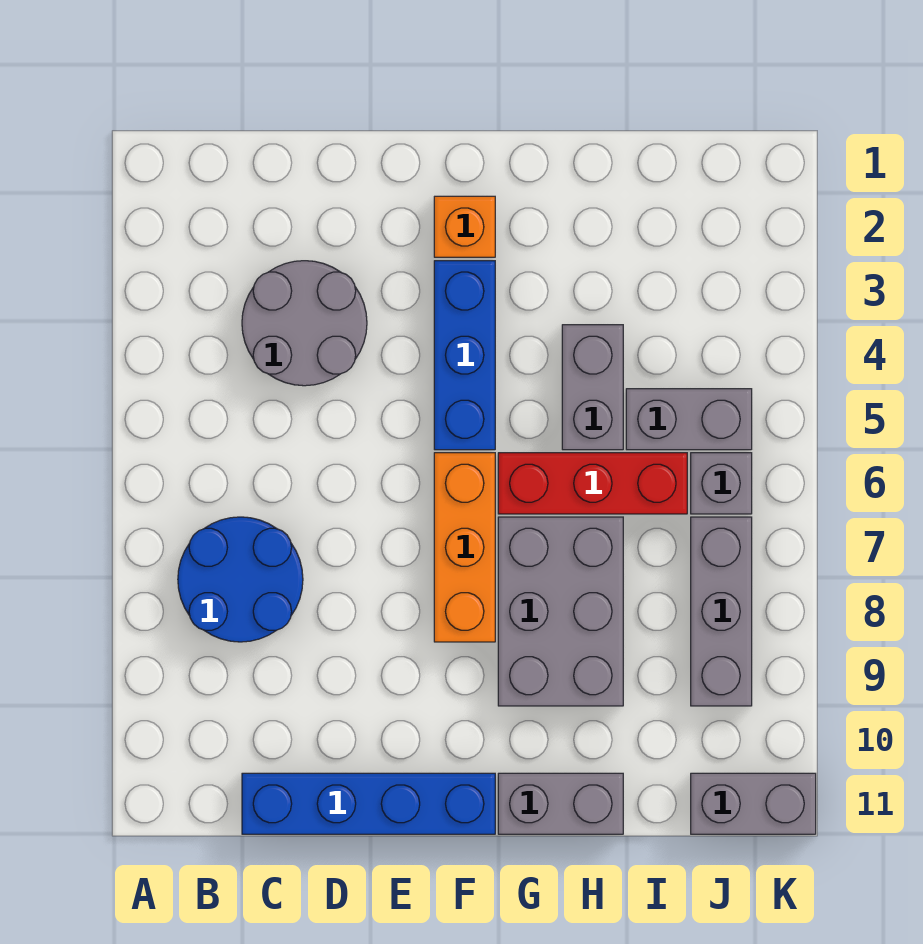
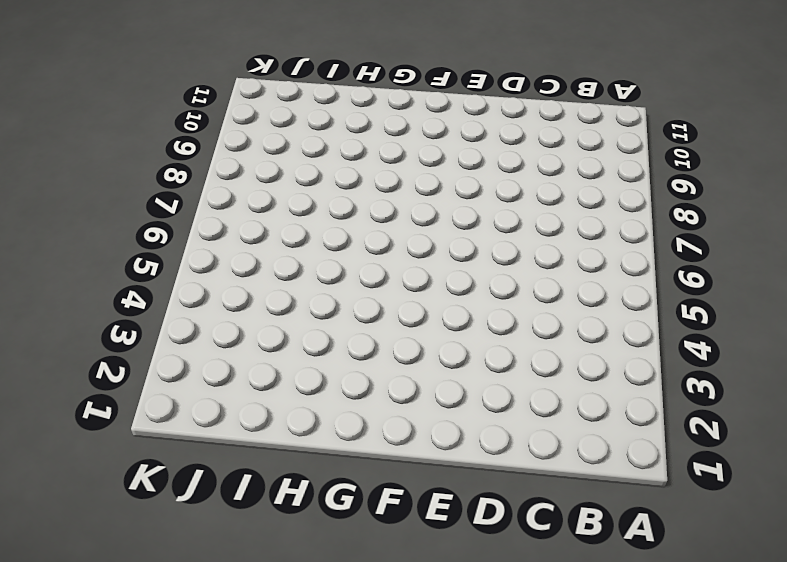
none -> blue 2x2 round brick [178,517,303,642]
none -> grey 2x2 round brick [242,261,367,386]
none -> blue 1x4 brick [242,773,495,834]

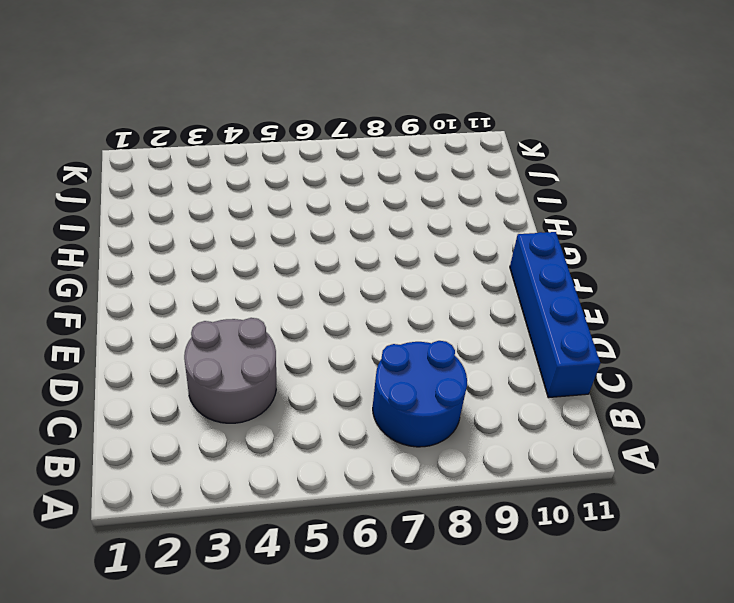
none -> orange 1x1 brick [434,196,495,257]
none -> blue 1x3 brick [434,261,495,450]
none -> orange 1x3 brick [434,453,495,642]

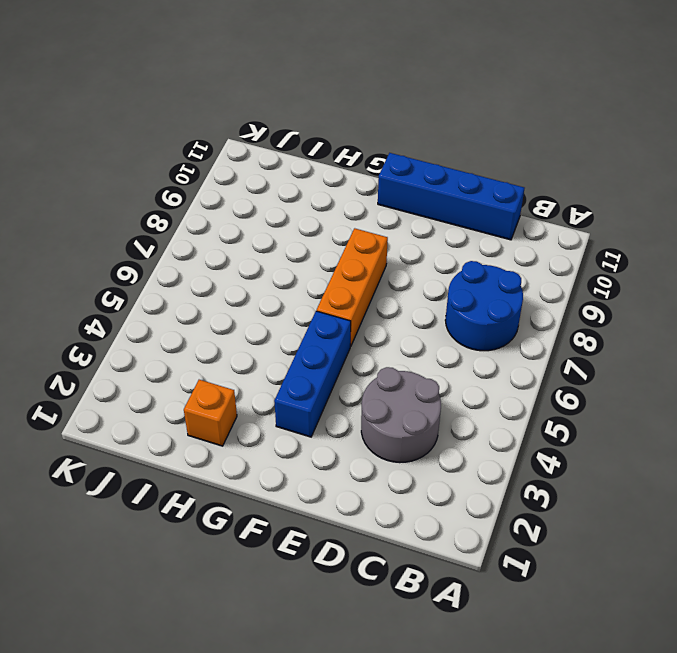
orange 1x1 brick [184,380,237,446] -> orange 1x1 brick moved to [434,196,495,257]
none -> red 1x3 brick [498,453,687,514]
none -> grey 2x3 brick [498,517,623,706]
none -> grey 1x2 brick [498,773,623,834]

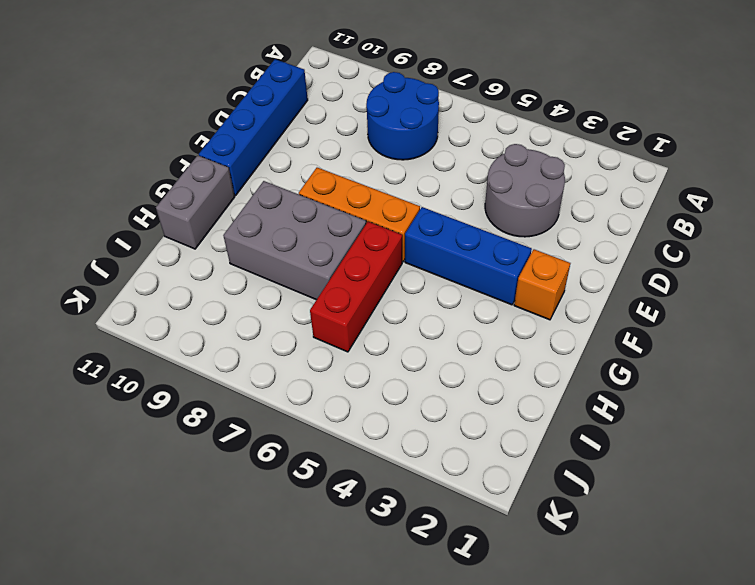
none -> grey 1x2 brick [562,325,623,450]
none -> grey 1x2 brick [626,389,752,450]
none -> grey 1x1 brick [691,453,752,514]

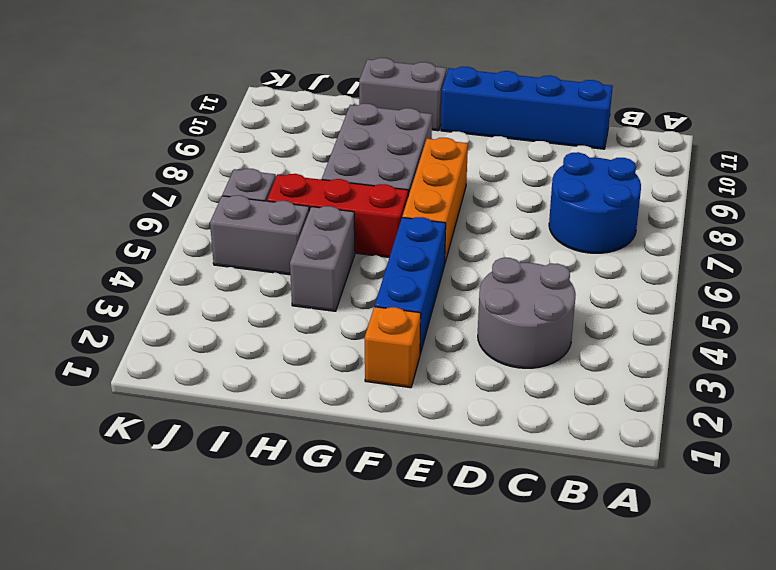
none -> grey 1x3 brick [691,517,752,706]
none -> grey 1x2 brick [691,773,816,834]

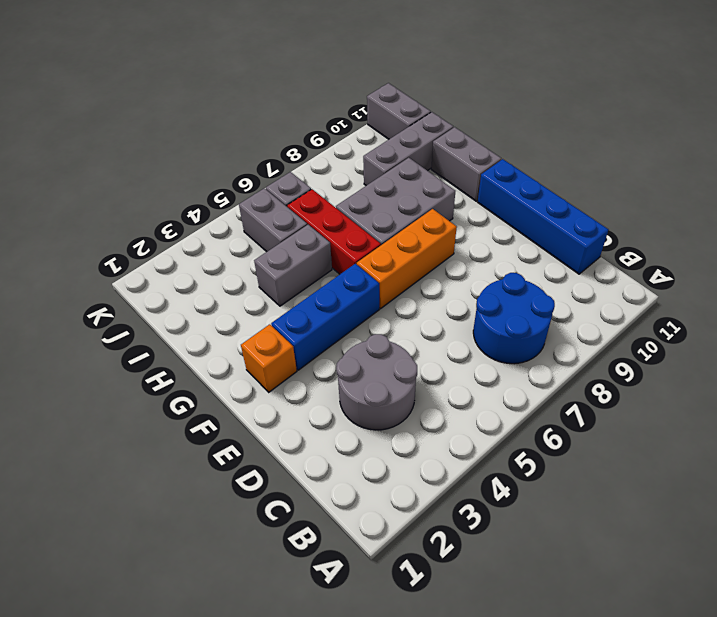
grey 1x3 brick [363,112,453,186] -> grey 1x3 brick moved to [691,517,752,706]

